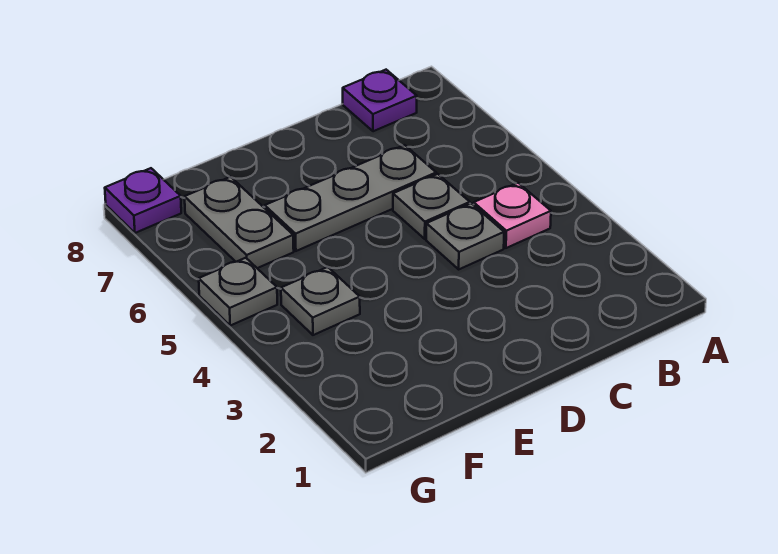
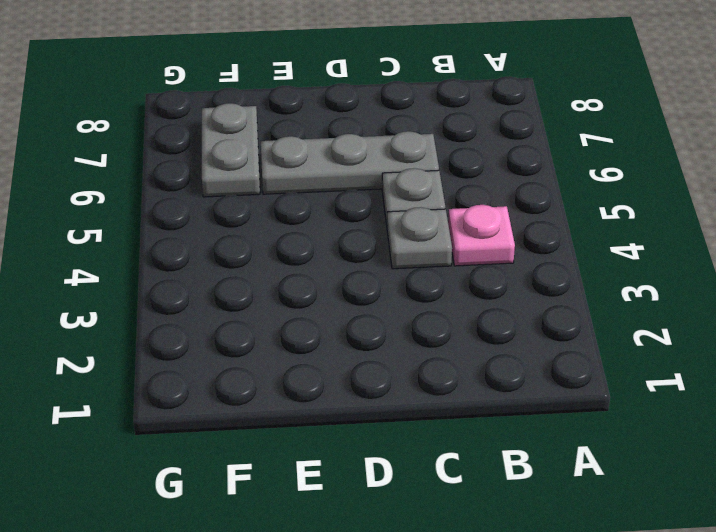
none -> purple 1x1 plate [343,70,417,131]
none -> grey 1x1 plate [281,267,360,335]

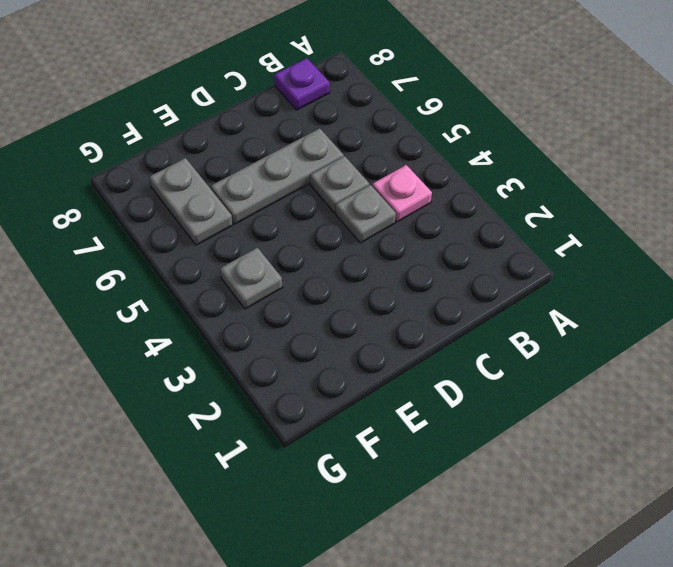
none -> grey 1x1 plate [199,258,277,326]
none -> purple 1x1 plate [105,168,181,233]

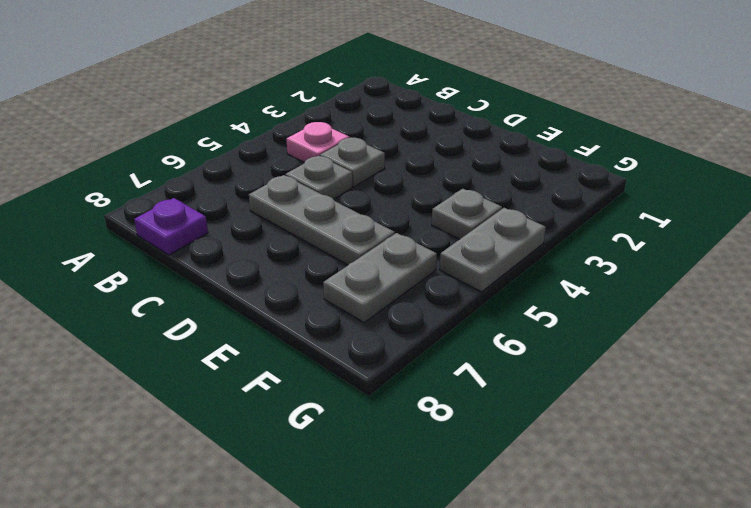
grey 1x2 plate [440,208,546,292] -> grey 1x1 plate [199,258,277,326]
none -> purple 1x1 plate [105,168,181,233]

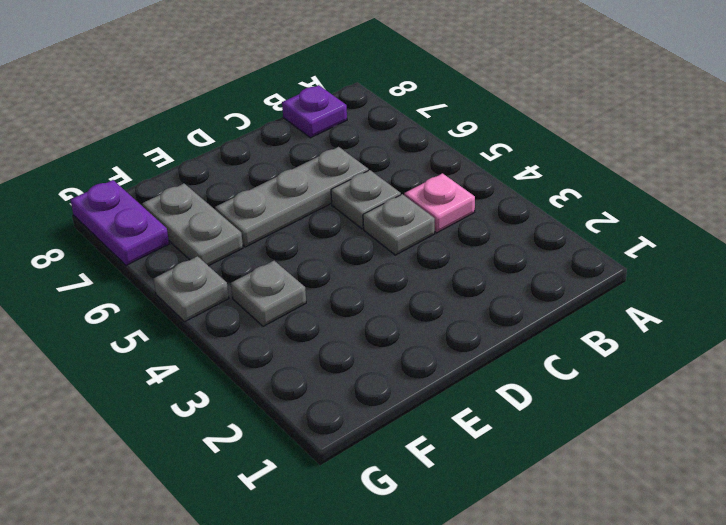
purple 1x2 plate [71,180,169,265] -> purple 1x1 plate [105,168,181,233]

